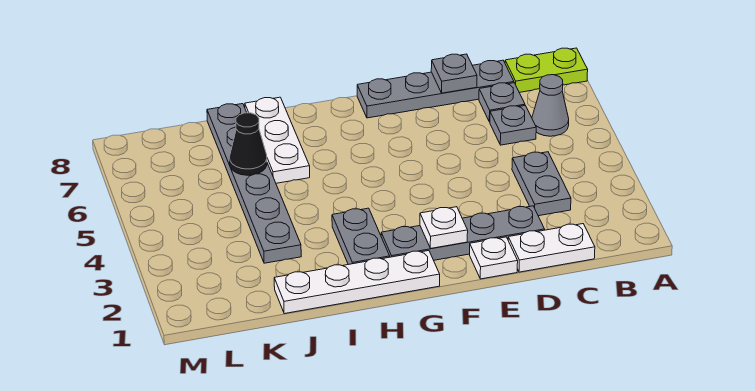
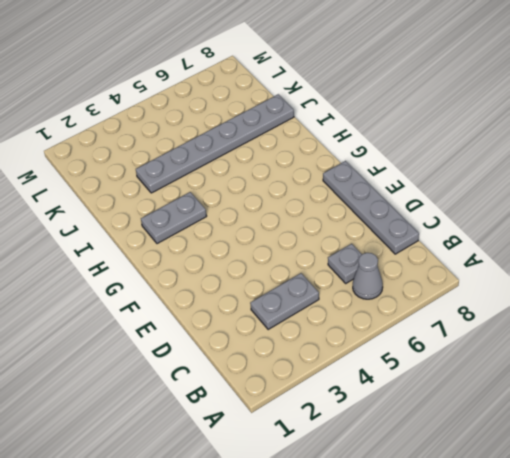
none -> lime 1x2 plate [505,48,588,92]
none -> white 1x2 plate [508,224,595,272]
none -> grey 1x1 plate [479,83,525,122]

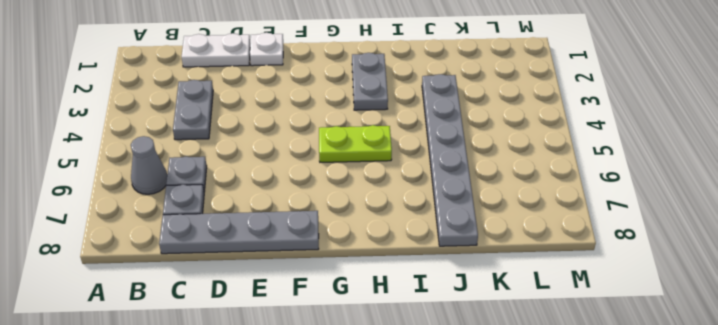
lime 1x2 plate [319,125,392,162] -> lime 1x2 plate moved to [505,48,588,92]
none -> grey 1x4 plate [381,206,545,260]
none -> white 1x4 plate [274,251,440,314]
none -> white 1x3 plate [245,97,310,183]

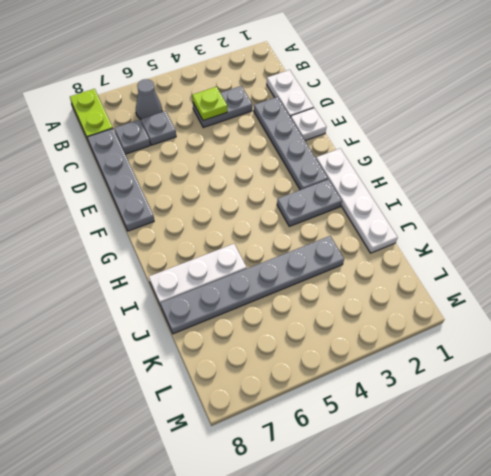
lime 1x1 plate [192,87,227,121] -> none
none -> grey 1x1 plate [431,54,477,93]
none -> white 1x1 plate [420,207,468,248]
none -> black 1x1 cone [230,113,267,175]

